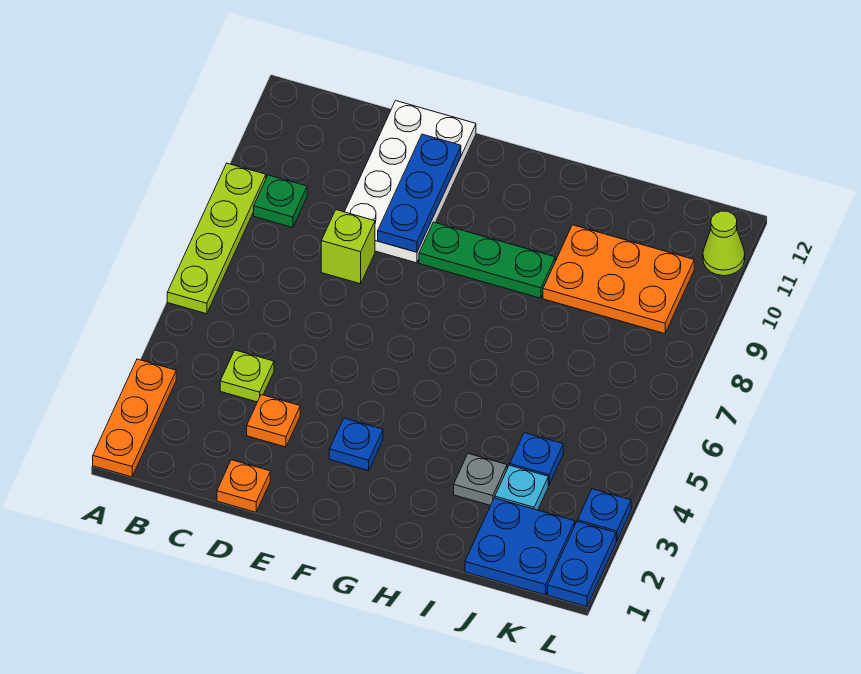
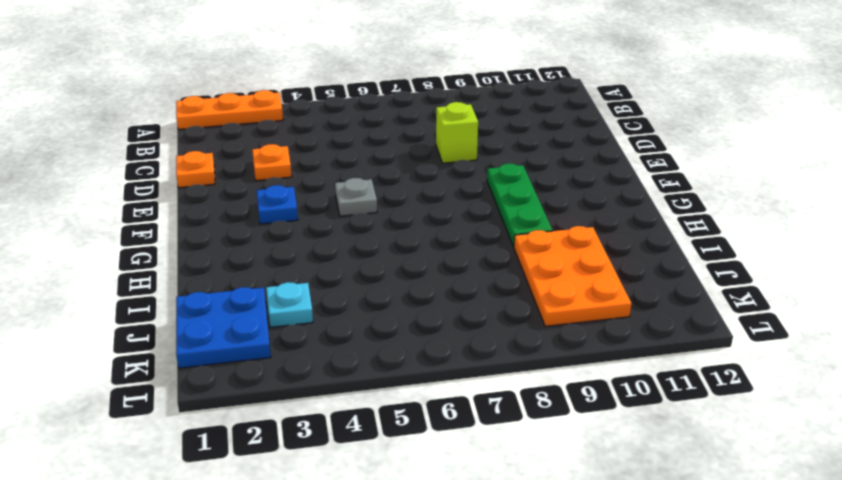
grey 1x1 plate [335,178,377,216] -> grey 1x1 plate moved to [454,454,507,505]
none -> lime 1x4 plate [167,163,266,314]
none -> green 1x1 plate [254,175,307,228]
none -> lime 1x1 plate [220,350,274,402]

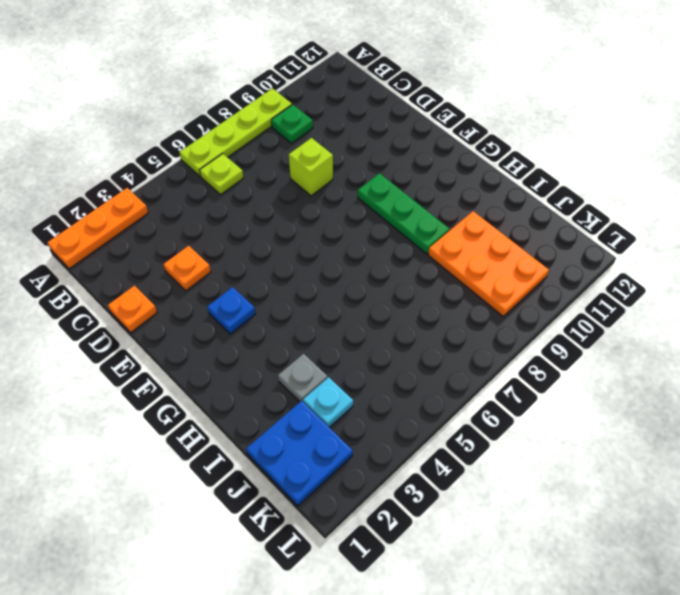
lime 1x1 plate [200,154,244,195] -> lime 1x1 plate moved to [220,350,274,402]
none -> white 2x4 plate [345,101,476,263]
none -> blue 1x1 plate [510,433,563,485]
none -> blue 1x2 plate [548,521,616,607]

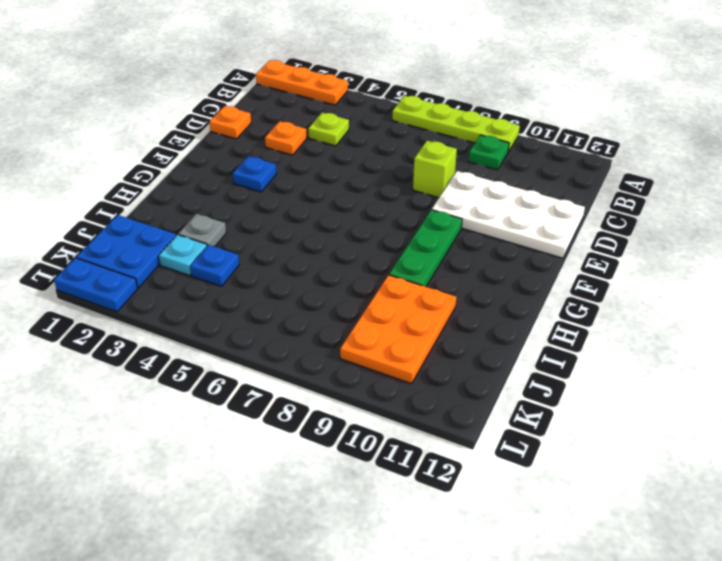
none -> blue 1x1 plate [578,489,631,541]
none -> lime 1x1 cone [703,211,745,276]
none -> blue 1x3 plate [378,134,461,252]

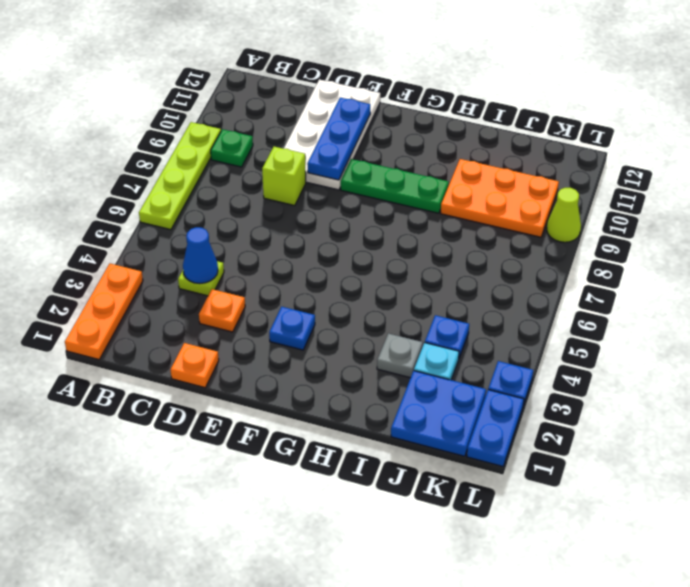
blue 1x1 cone [183,227,218,284] -> none
lime 1x1 cone [547,188,581,242] -> lime 1x1 cone moved to [703,211,745,276]

